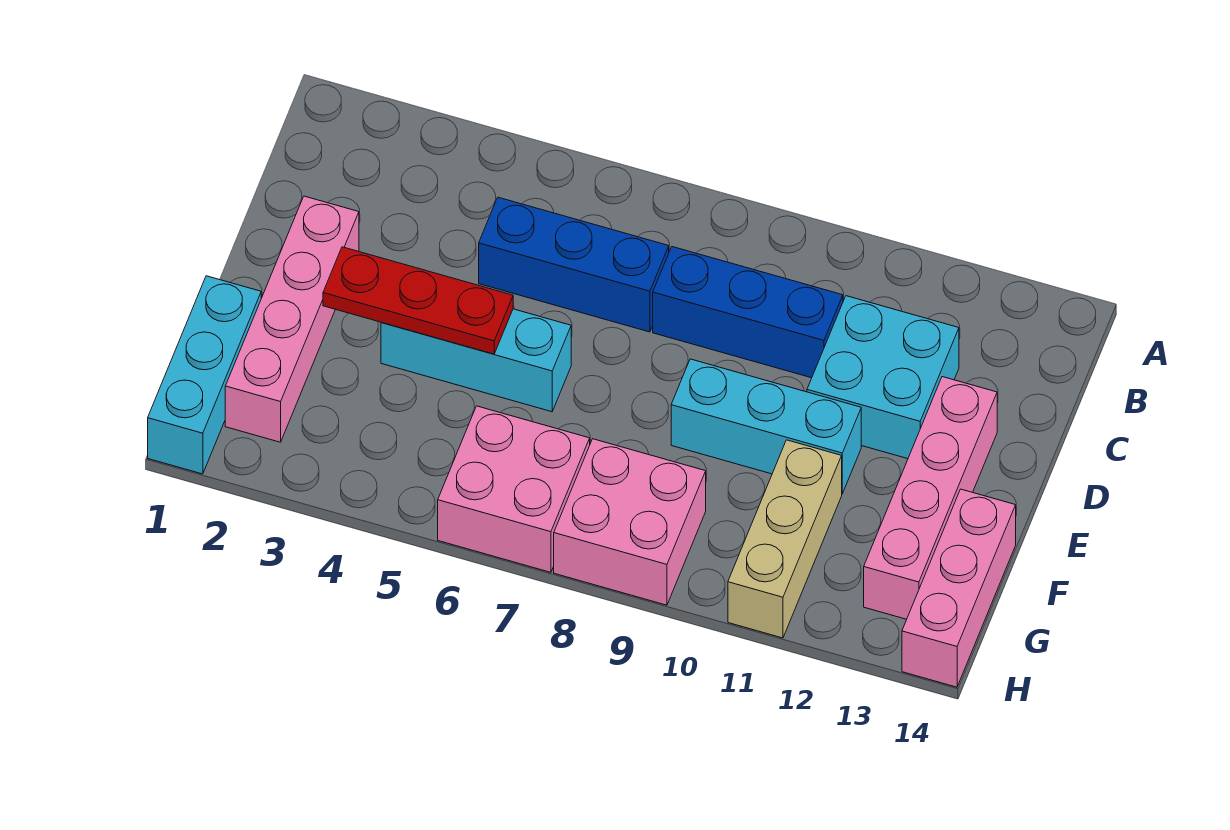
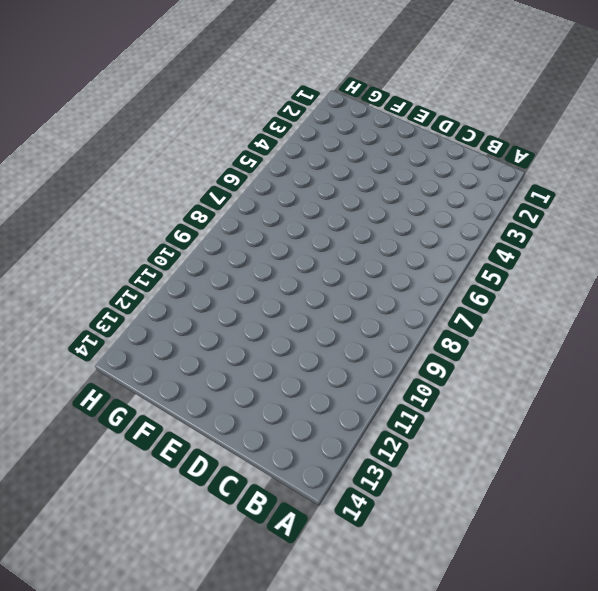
none -> blue 1x3 brick [479,197,669,332]
none -> blue 1x3 brick [653,247,843,378]
none -> cyan 2x2 brick [807,296,959,459]

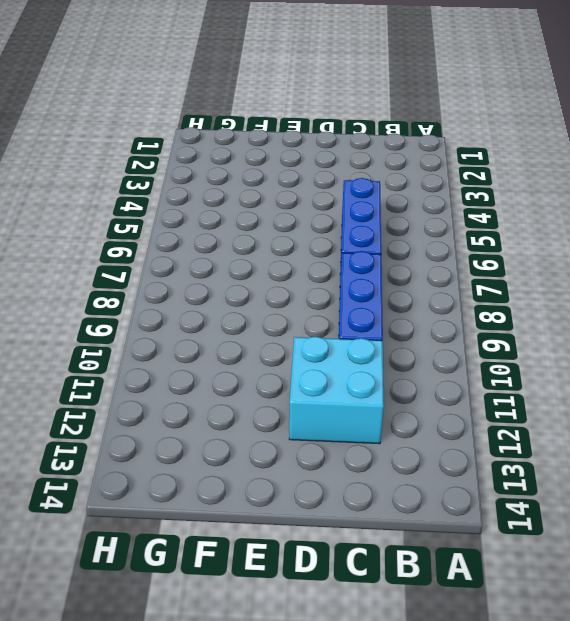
none -> pink 1x4 brick [225,196,359,442]
none -> pink 1x4 brick [864,377,997,619]
none -> cyan 1x3 brick [381,309,571,412]

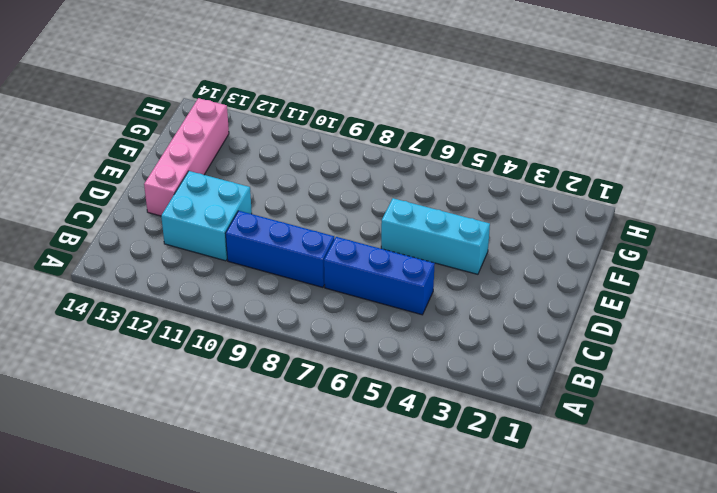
none -> pink 1x4 brick [225,196,359,442]
none -> cyan 1x3 brick [671,359,861,493]
none -> cyan 1x3 brick [148,276,261,474]

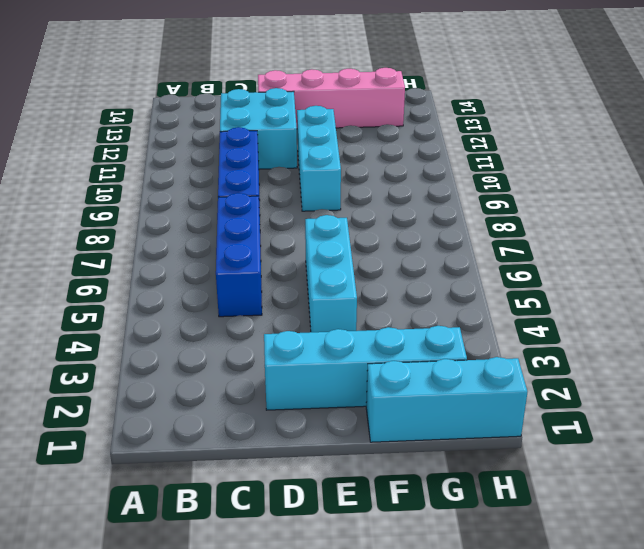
cyan 1x4 brick [264,326,467,410] -> pink 1x4 brick [225,196,359,442]
none -> tan 1x3 brick [728,440,842,638]
none -> pink 1x3 brick [902,489,1016,687]
none -> pink 2x2 brick [438,406,590,572]

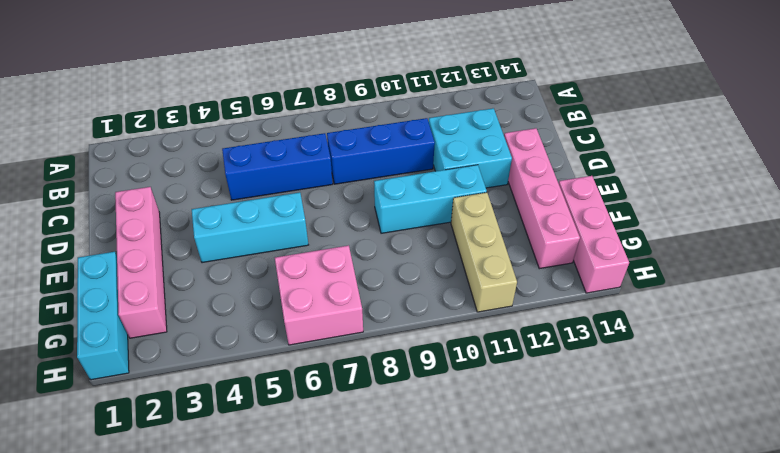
none -> pink 2x2 brick [554,439,706,605]
none -> red 1x3 plate [323,247,513,354]

